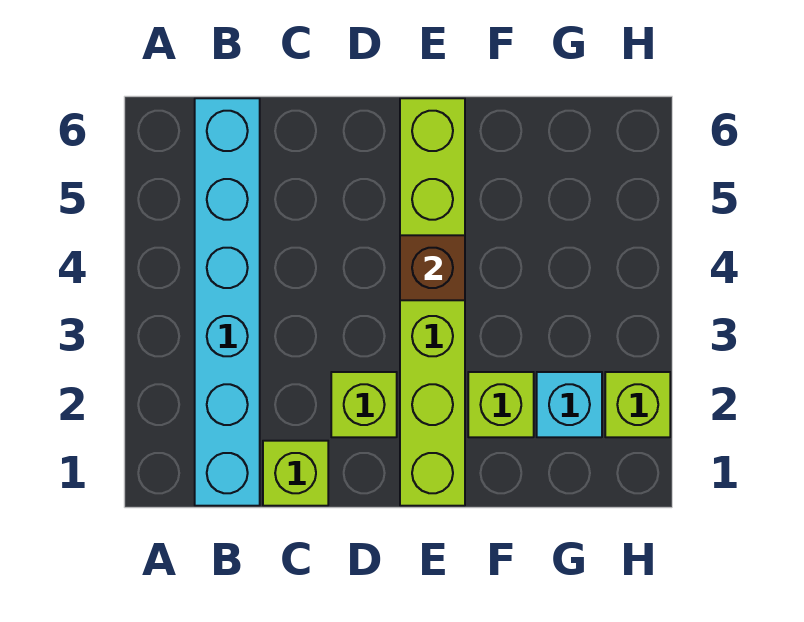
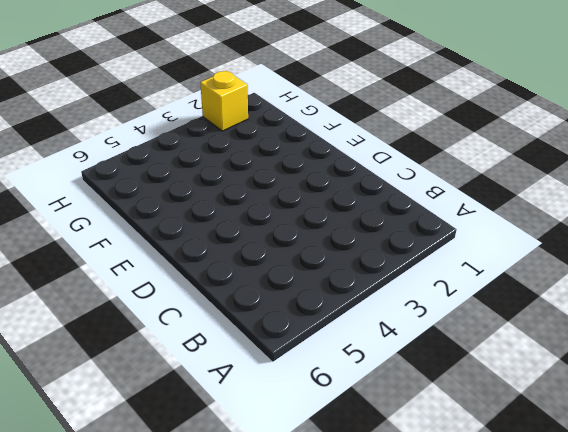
yellow 1x1 brick [200,71,248,131] -> lime 1x1 brick [605,372,670,437]
none -> cyan 1x6 brick [195,98,260,506]
none -> lime 1x1 brick [263,441,328,506]

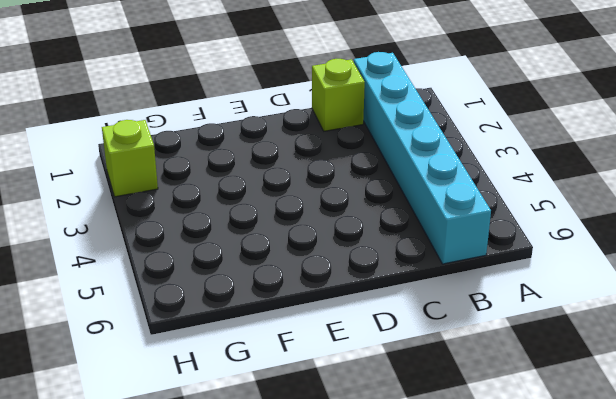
none -> lime 1x1 brick [331,372,397,437]
none -> lime 1x6 brick [400,98,465,506]

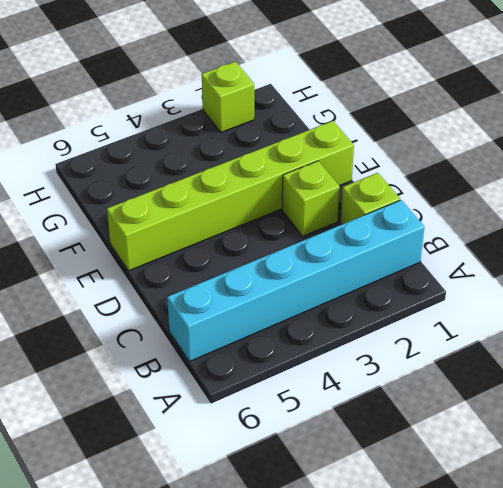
none -> lime 1x1 brick [468,372,534,437]
none -> cyan 1x1 brick [537,372,602,437]

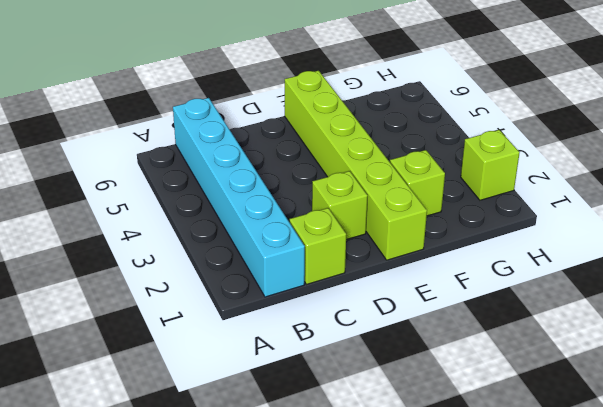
none -> cyan 1x1 brick [537,372,602,437]
none -> brown 1x1 brick [400,235,465,300]

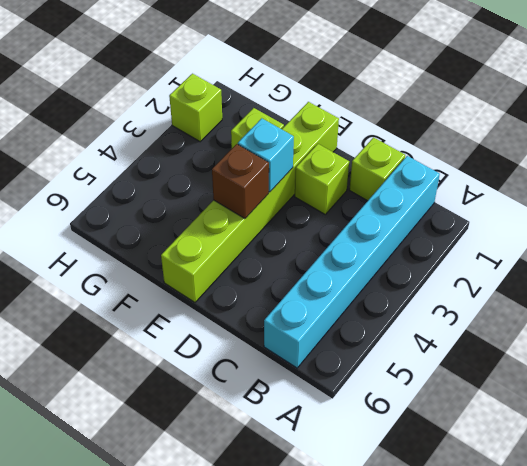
cyan 1x1 brick [238,118,294,192] -> cyan 1x1 brick moved to [537,372,602,437]

